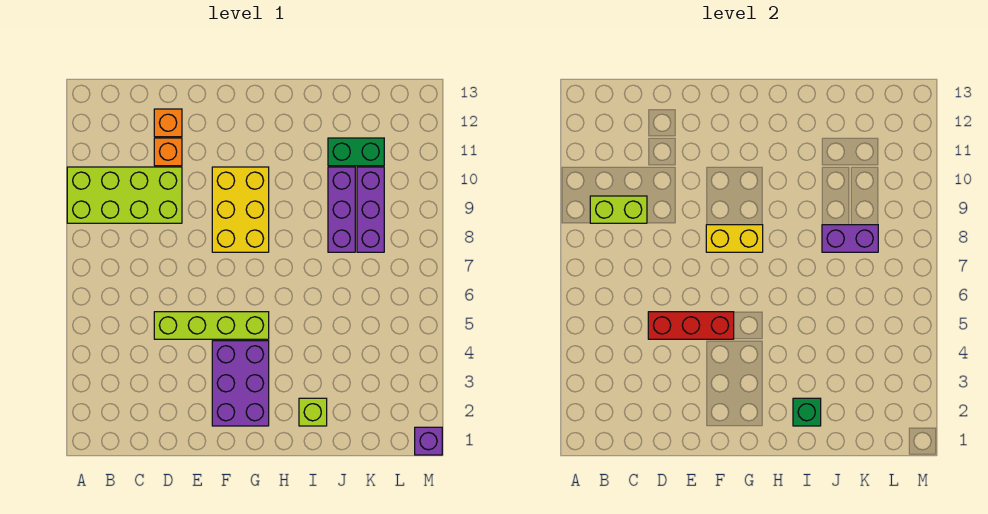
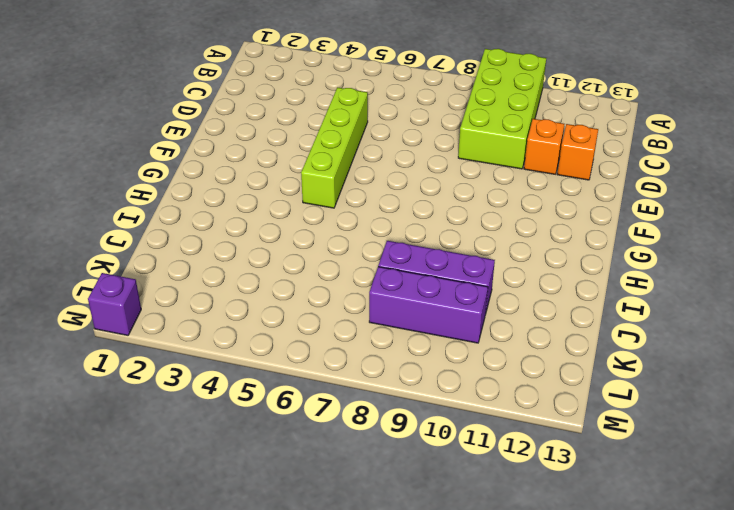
none -> purple 2x3 brick [212,341,269,426]
none -> yellow 2x3 brick [212,167,269,252]
none -> lime 1x1 brick [299,398,327,426]

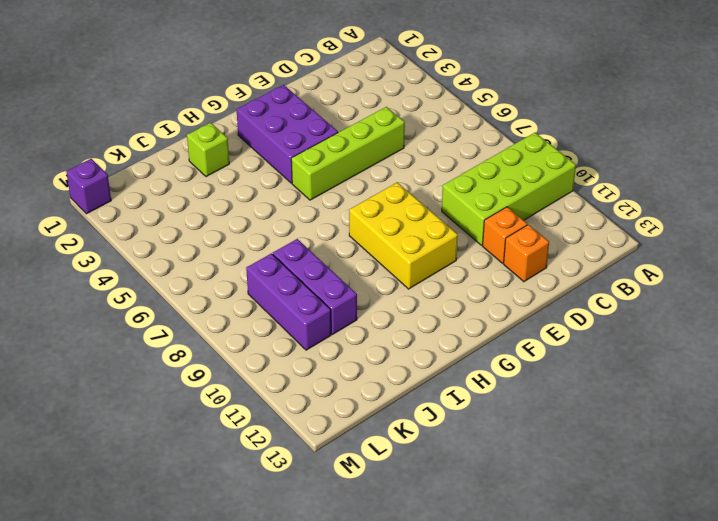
none -> green 1x2 brick [328,138,384,166]
none -> lime 1x2 brick [590,196,647,223]
none -> red 1x3 brick [648,312,734,339]

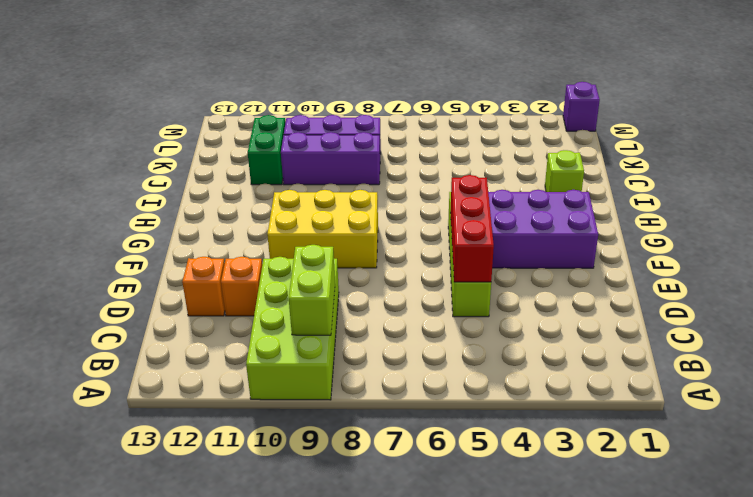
none -> yellow 1x2 brick [706,225,763,252]
none -> green 1x1 brick [793,398,821,426]
none -> purple 1x2 brick [822,225,878,252]

